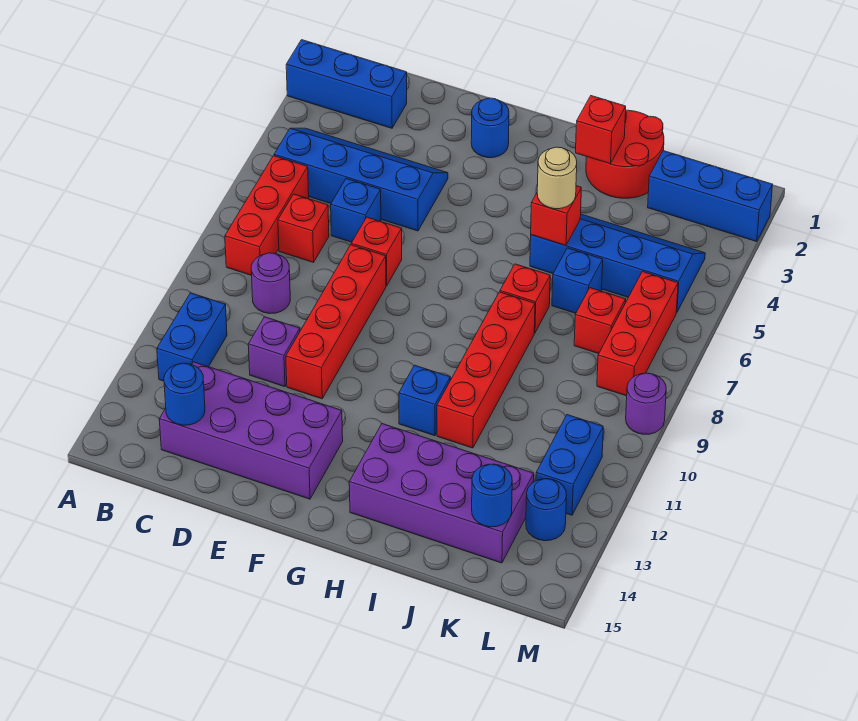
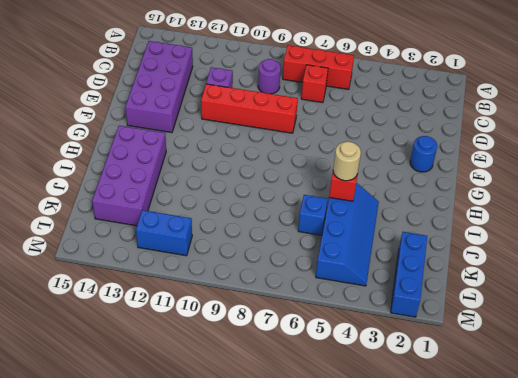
none -> blue 1x3 brick [286,40,407,128]
none -> blue 2x4 slope [274,128,448,231]
none -> blue 1x2 brick [157,293,227,381]
none -> blue 1x1 brick [331,179,381,242]

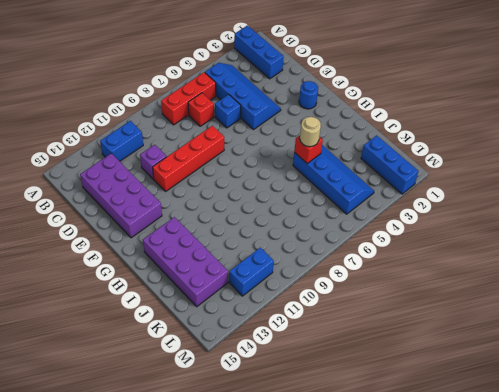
none -> purple 1x1 round brick [251,253,290,314]
none -> red 1x1 brick [351,217,402,286]
none -> blue 1x1 brick [399,365,450,436]
none -> red 2x2 round brick [586,110,664,198]

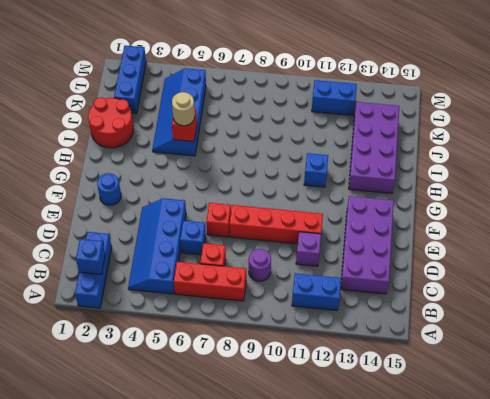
blue 1x1 brick [76,239,105,274] -> blue 1x1 brick moved to [552,248,603,313]
none -> red 1x1 brick [500,264,550,333]
none -> red 1x4 brick [437,292,535,448]
none -> red 1x1 brick [574,288,626,354]
none -> red 1x3 brick [597,271,678,396]

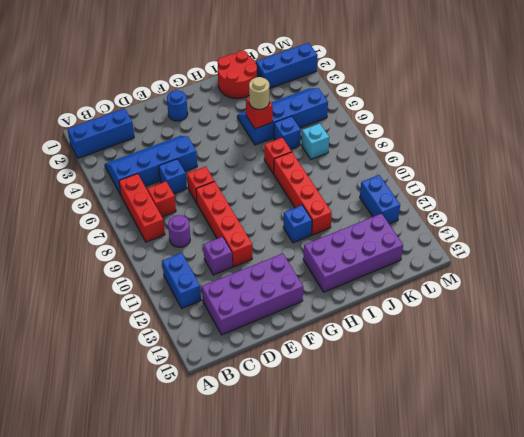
cyan 1x1 brick [302,123,329,159] -> red 1x1 brick [574,288,626,354]
none -> red 1x3 brick [597,271,678,396]
none -> blue 1x1 round brick [526,479,566,541]
none -> purple 1x1 round brick [626,373,666,434]
none -> blue 1x1 round brick [164,363,205,425]

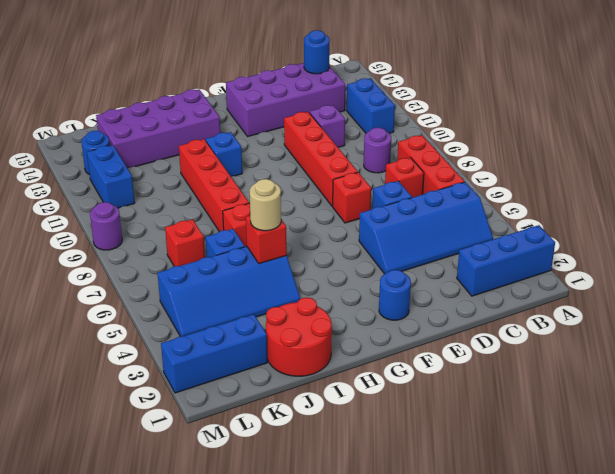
none -> red 1x3 brick [597,271,678,396]
none -> red 1x1 brick [576,96,626,164]
none -> blue 1x1 round brick [472,464,512,527]

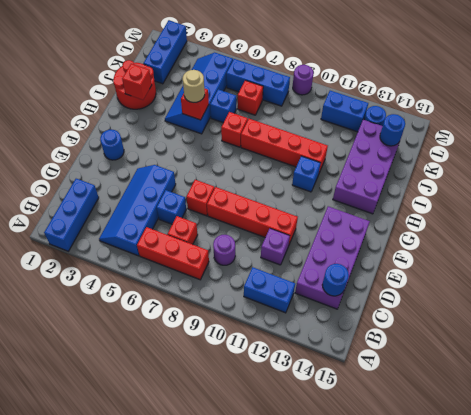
blue 1x3 brick [226,59,290,106] -> red 1x3 brick [597,271,678,396]

